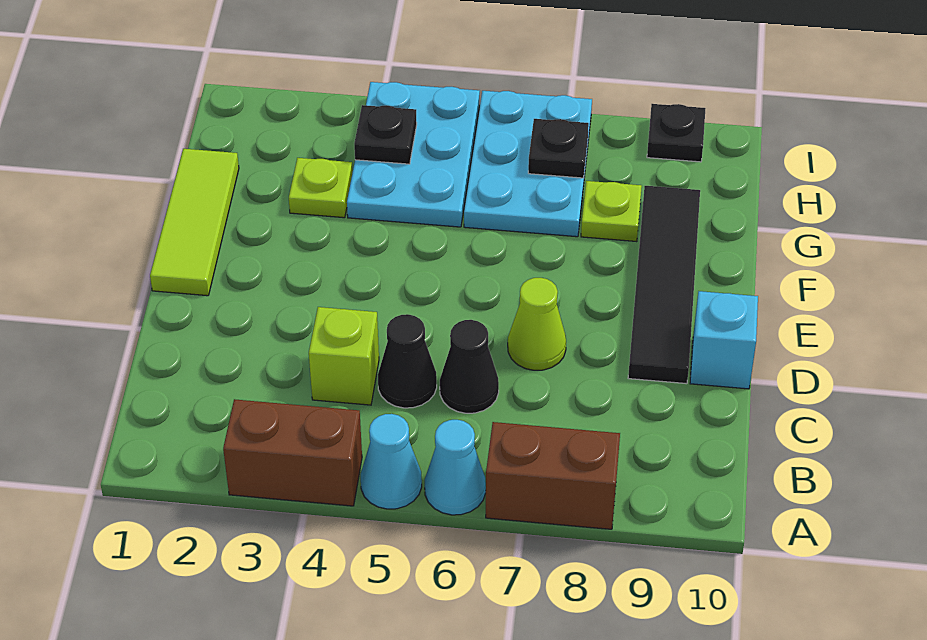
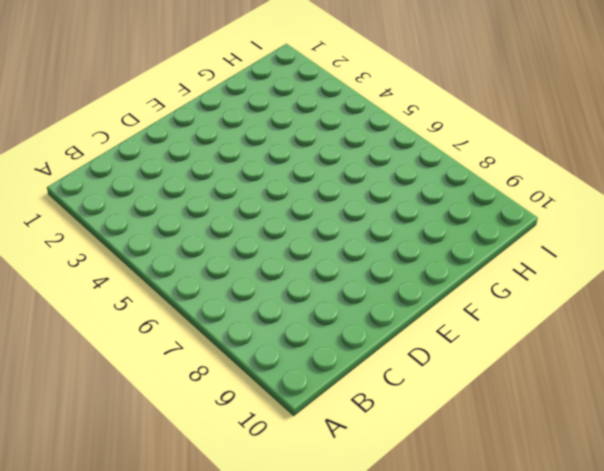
none -> brown 1x2 brick [223,399,362,506]
none -> cyan 1x1 cone [361,414,422,509]
none -> cyan 1x1 cone [425,420,486,515]

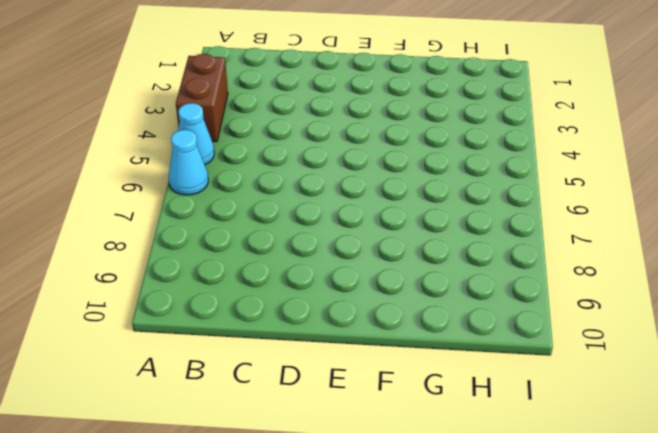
none -> brown 1x2 brick [486,422,620,529]
none -> lime 1x1 brick [309,307,379,405]
none -> black 1x1 cone [378,314,437,408]

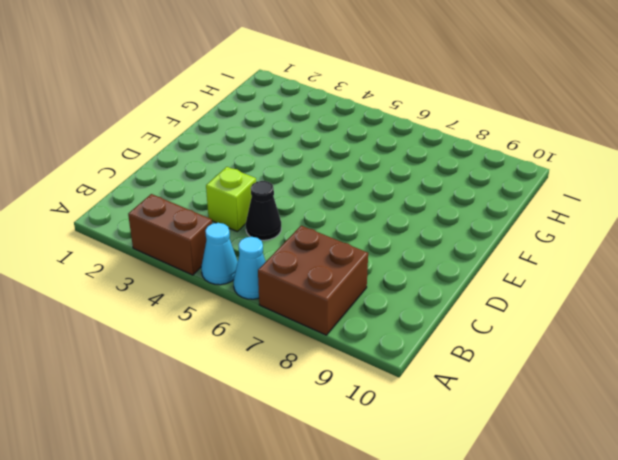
brown 2x2 brick [258,226,368,335] -> brown 1x2 brick [486,422,620,529]
none -> black 1x1 cone [440,320,499,413]
none -> lime 1x1 cone [508,278,566,370]
none -> black 1x4 tile [628,186,700,384]

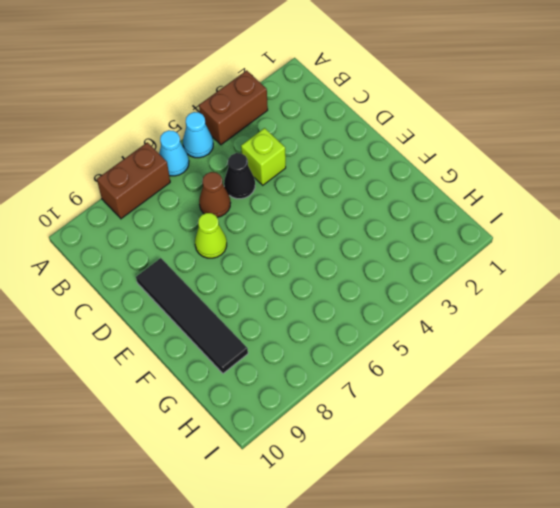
brown 1x1 cone [199,172,231,217] -> black 1x1 cone [440,320,499,413]
none -> cyan 1x1 brick [690,291,758,389]
none -> lime 1x3 tile [150,149,239,296]
none -> lime 1x1 plate [289,158,352,218]

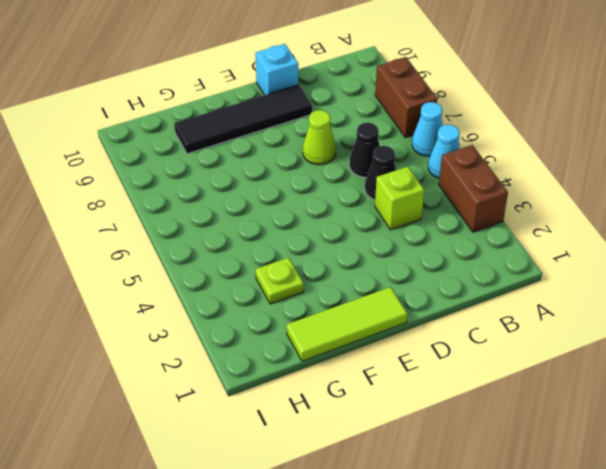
none -> cyan 2x3 plate [347,82,480,227]
none -> cyan 2x3 plate [464,91,592,237]
none -> lime 1x1 plate [581,181,642,242]

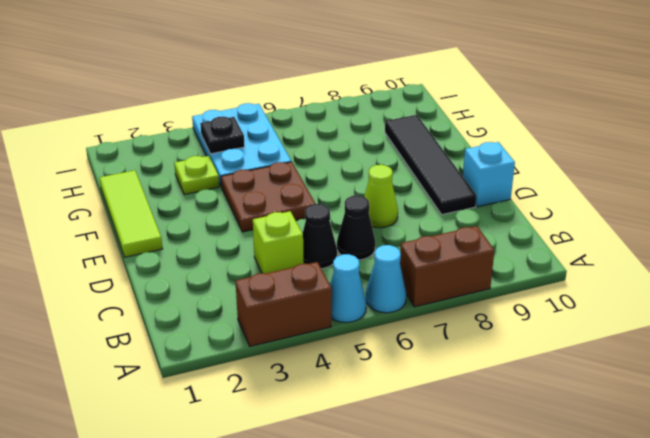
brown 2x2 plate [221,162,316,232] -> none
none -> cyan 2x3 plate [464,91,592,237]
none -> lime 1x1 plate [581,181,642,242]
none -> black 1x1 plate [647,104,706,162]

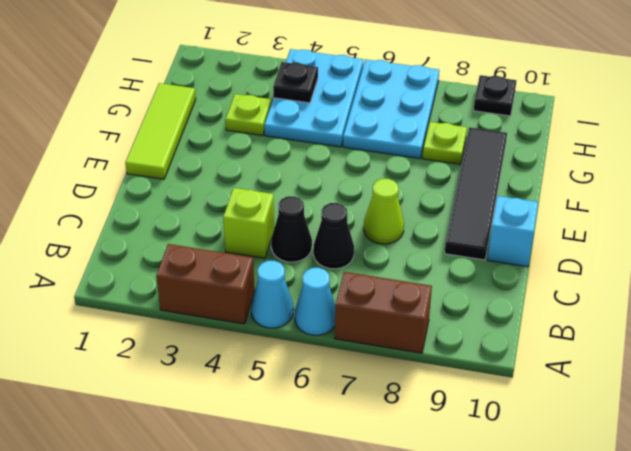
none -> black 1x1 plate [528,119,589,178]

